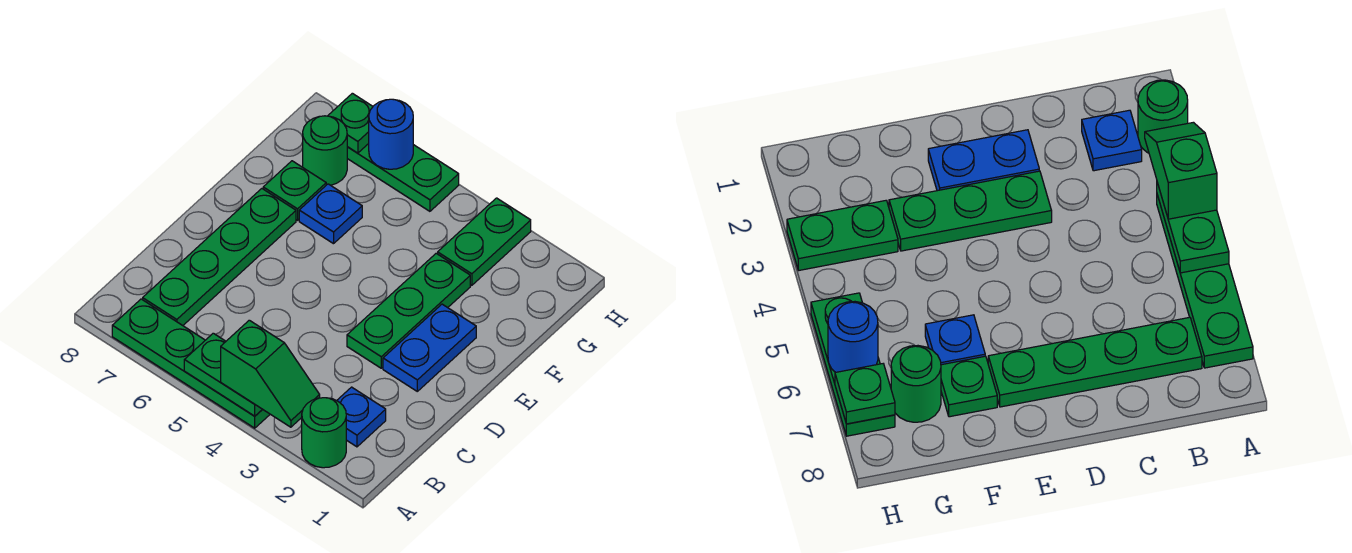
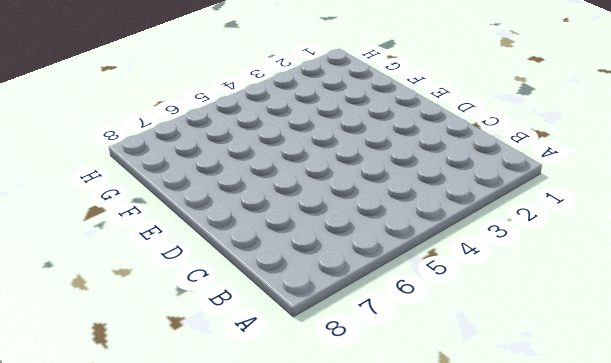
none -> green 1x1 round brick [302,398,346,468]
none -> green 1x4 plate [112,299,270,428]
none -> blue 1x1 plate [337,387,386,447]

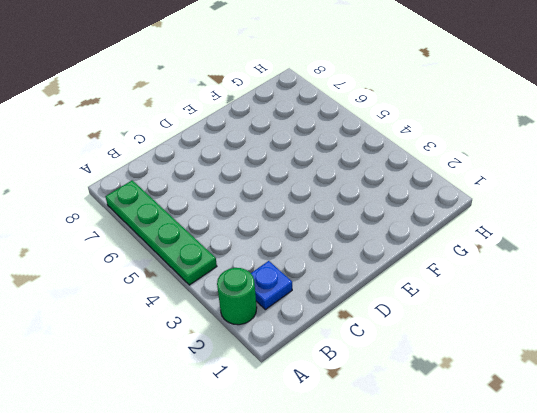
none -> green 1x4 plate [143,189,296,325]
none -> blue 1x2 plate [383,304,476,391]
none -> green 1x3 plate [347,253,470,368]

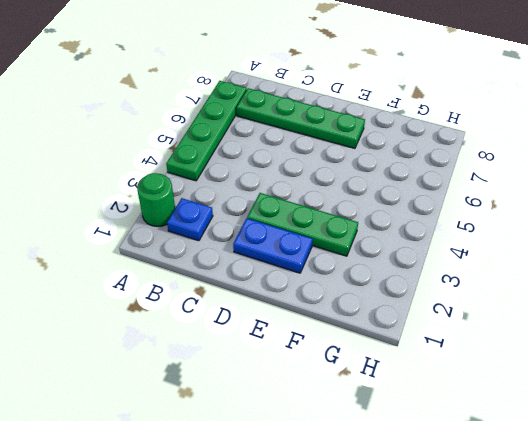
none -> blue 1x1 plate [299,184,362,244]
none -> green 1x1 plate [263,161,326,220]
none -> green 1x2 plate [438,198,531,285]

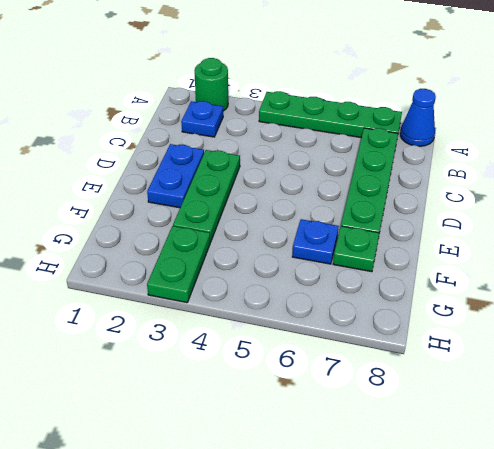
blue 1x1 cone [400,89,436,146] -> none
none -> green 1x1 round brick [303,116,347,185]
none -> green 1x3 plate [347,144,459,211]
none -> green 1x2 plate [184,333,262,416]

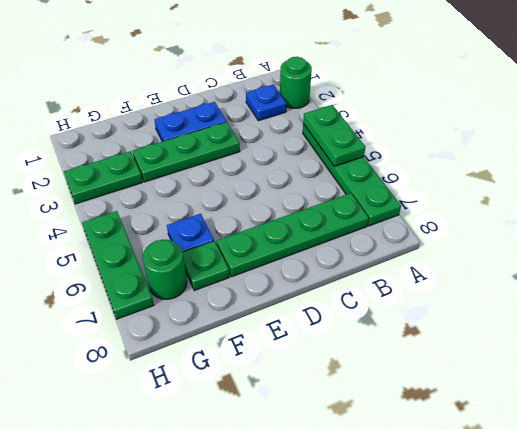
none -> blue 1x1 round brick [369,99,413,169]
none -> green 1x1 plate [328,93,373,153]
none -> green 1x2 slope [221,320,320,427]

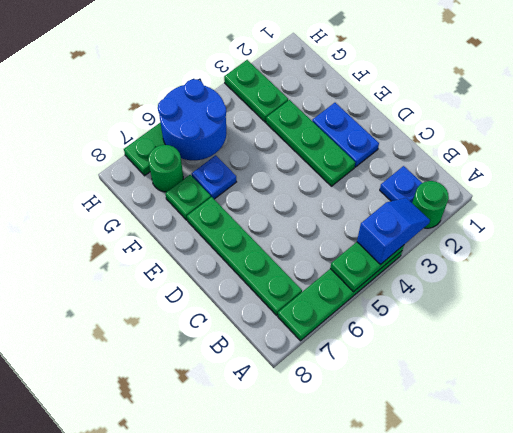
blue 1x2 slope [357,198,430,264] -> green 1x2 slope [221,320,320,427]
blue 2x2 round brick [158,79,226,160] -> blue 1x1 round brick [369,99,413,169]
none -> green 1x1 plate [328,93,373,153]

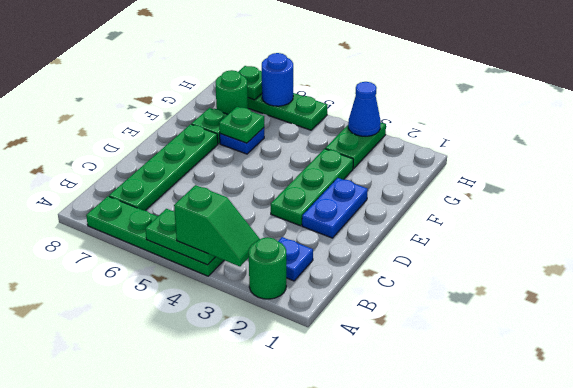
green 1x1 plate [219,107,264,143] -> none
blue 1x1 cone [348,82,381,136] -> none

